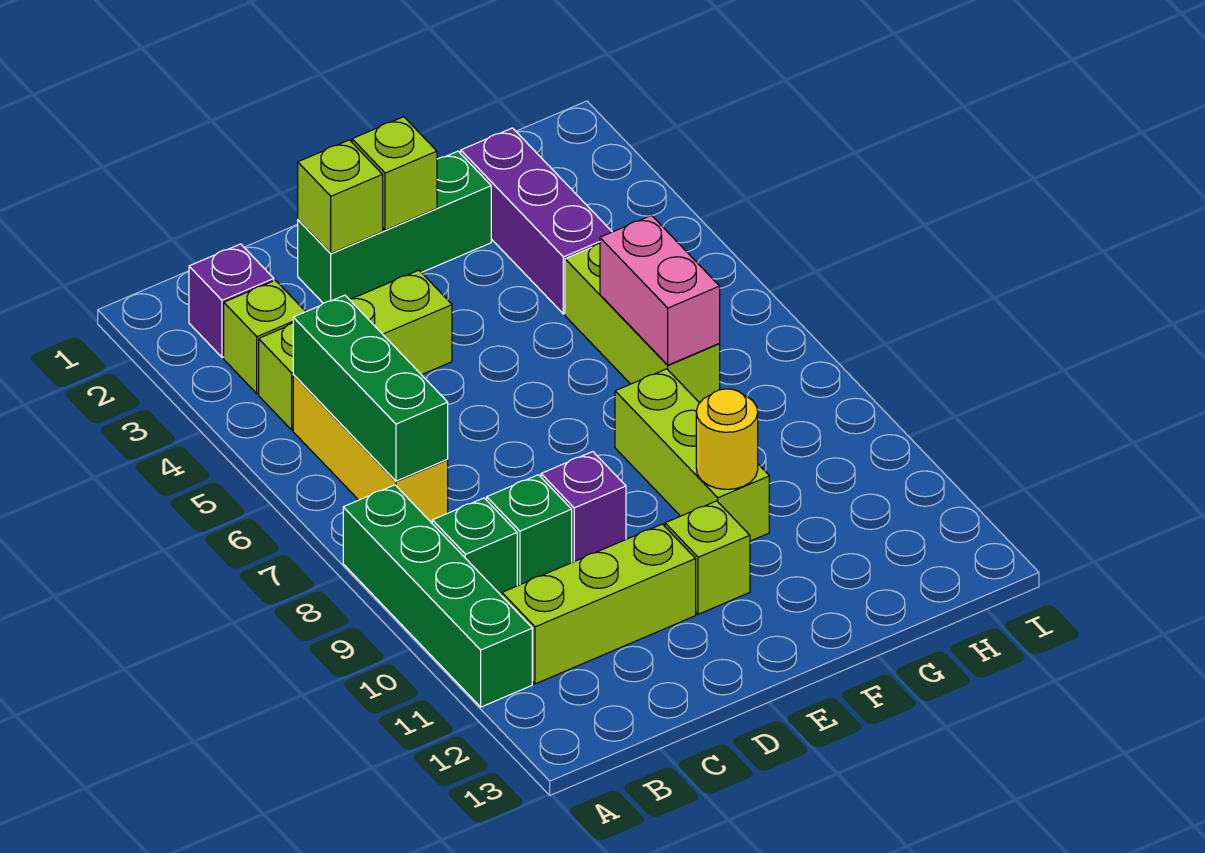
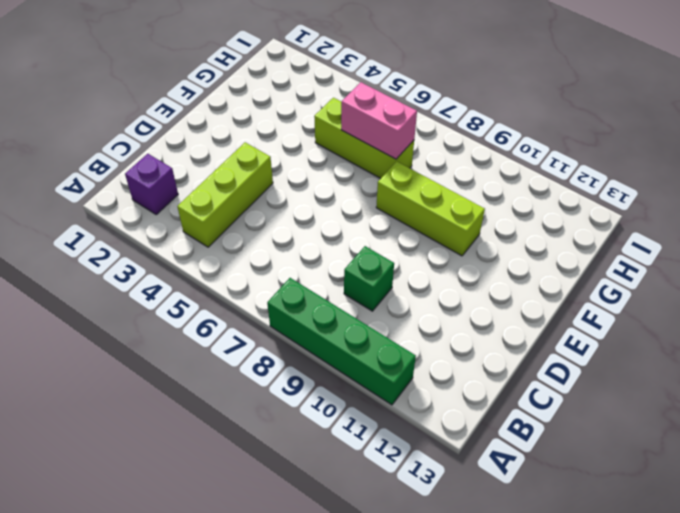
none -> lime 1x1 brick [224,280,305,394]
none -> yellow 1x3 brick [293,375,448,523]
none -> green 1x1 brick [432,498,517,596]

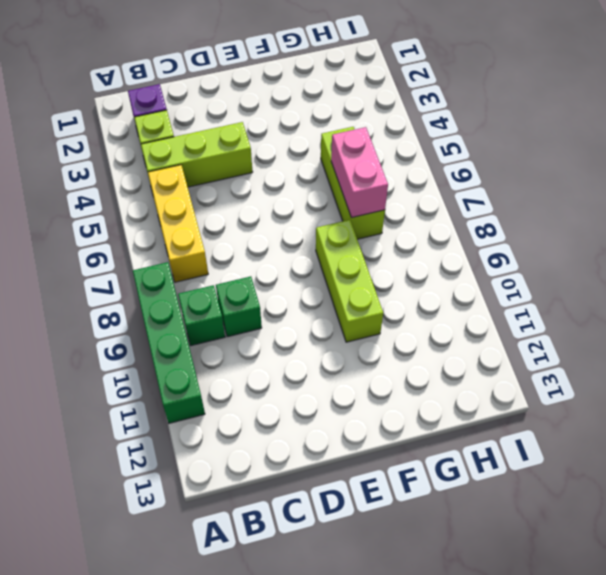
none -> lime 1x3 brick [502,524,696,684]
none -> green 1x3 brick [298,151,491,303]
none -> purple 1x1 brick [541,452,626,562]

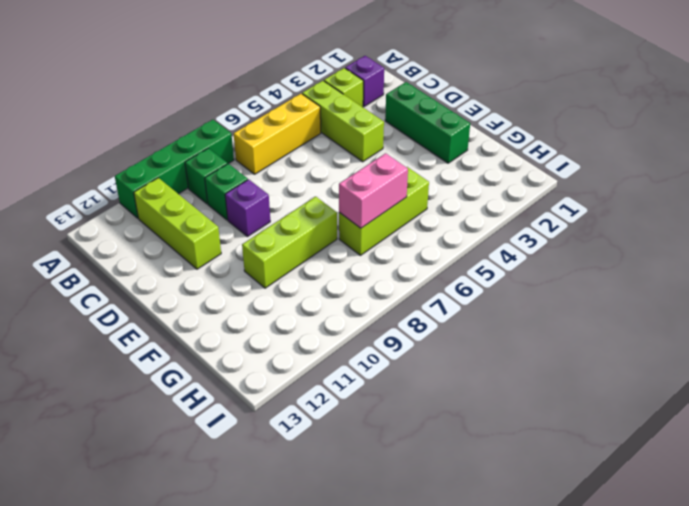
none -> lime 1x1 brick [665,501,750,614]
none -> purple 1x3 brick [461,128,612,314]
none -> green 1x3 brick [293,295,448,481]

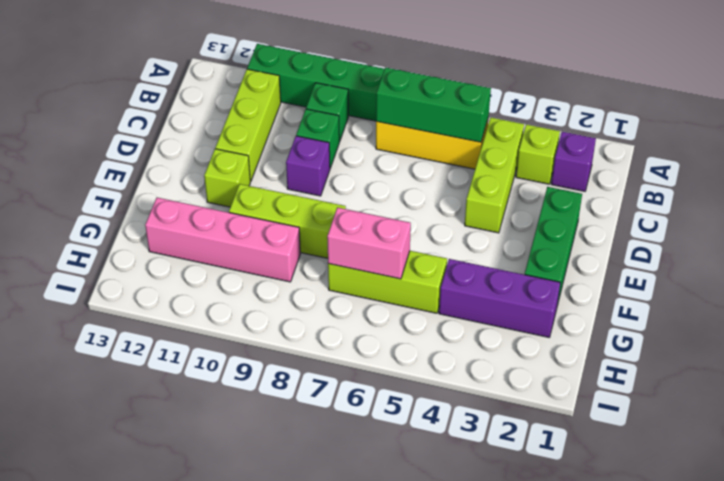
pink 1x4 brick [145,198,300,282] -> none
none -> lime 1x1 brick [298,140,383,253]
none -> lime 1x1 brick [352,117,437,230]
none -> yellow 1x1 round brick [696,389,758,489]

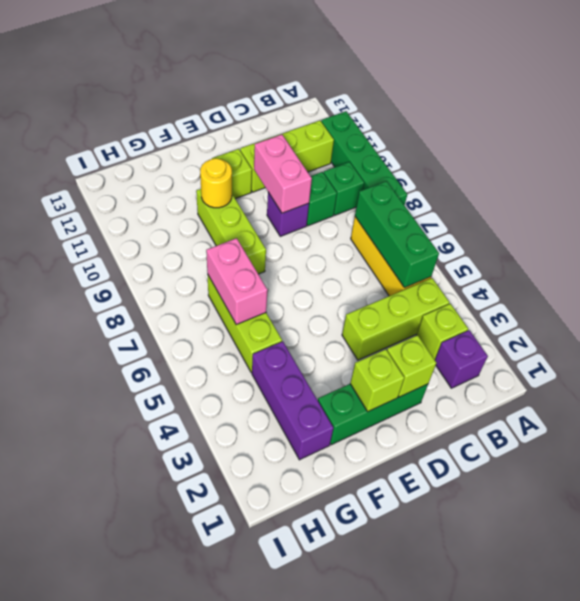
pink 1x2 brick [254,134,312,213] -> none

